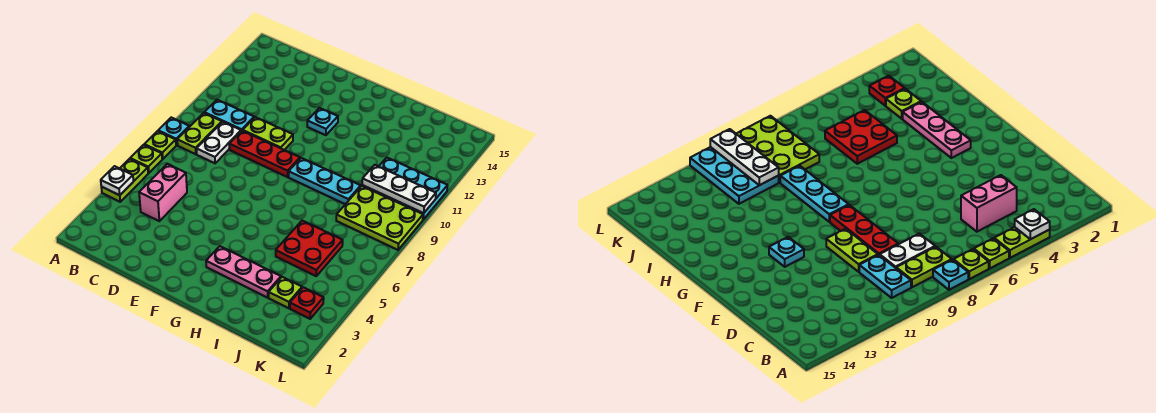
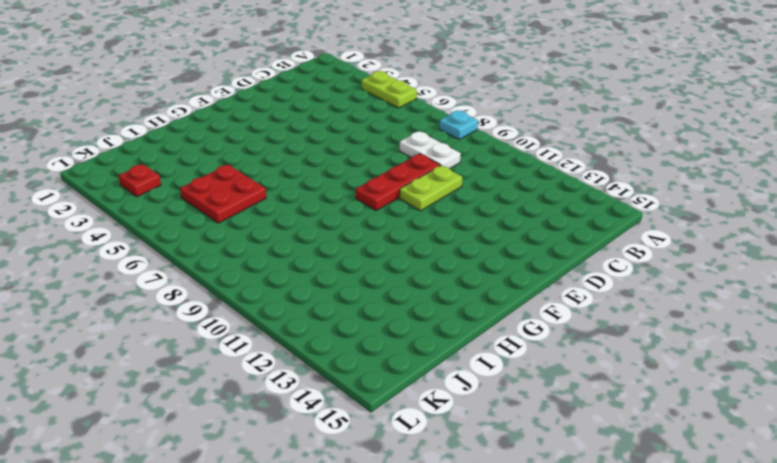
none -> lime 1x1 plate [130,145,162,173]
none -> lime 1x1 plate [144,131,176,159]
none -> lime 1x2 plate [177,113,222,154]

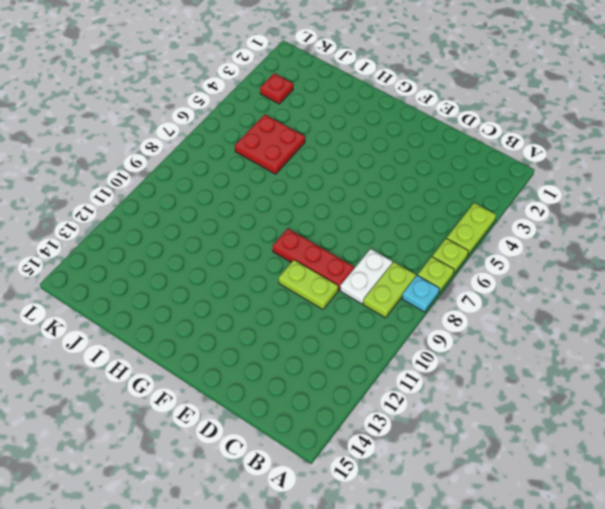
none -> cyan 1x2 plate [204,100,254,131]
none -> pink 1x2 brick [139,164,187,221]
none -> cyan 1x1 plate [307,108,338,135]

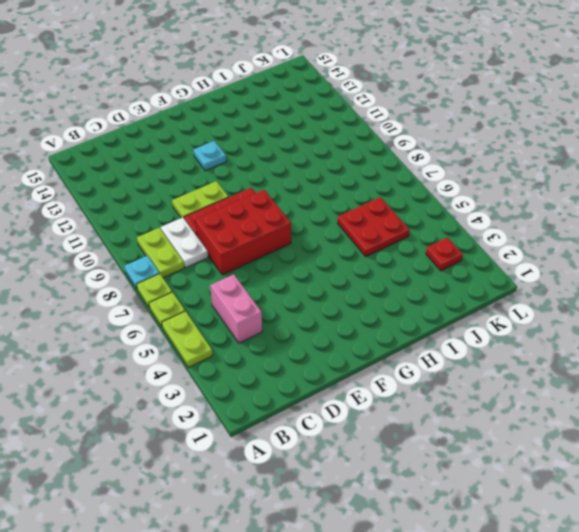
red 2x3 brick [195,190,291,275] -> none
none -> cyan 1x2 plate [204,100,254,131]
none -> pink 1x3 plate [206,246,281,298]
none -> cyan 1x3 plate [289,158,361,204]

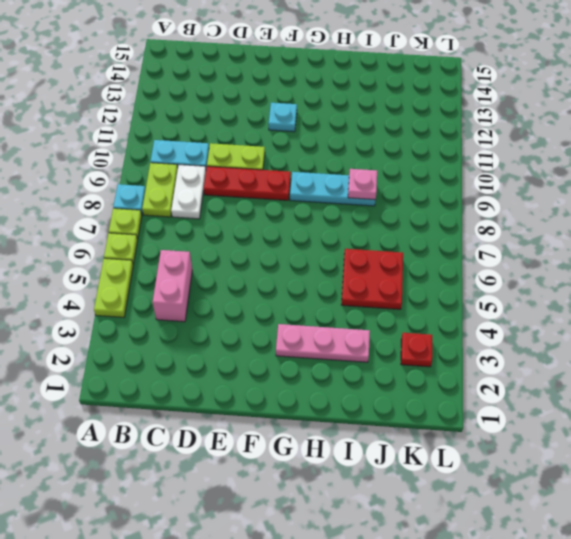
pink 1x1 plate [348,169,377,200] -> none
none -> lime 1x1 plate [269,277,302,308]
none -> lime 2x3 plate [336,186,423,250]
none -> cyan 2x3 plate [362,158,448,220]

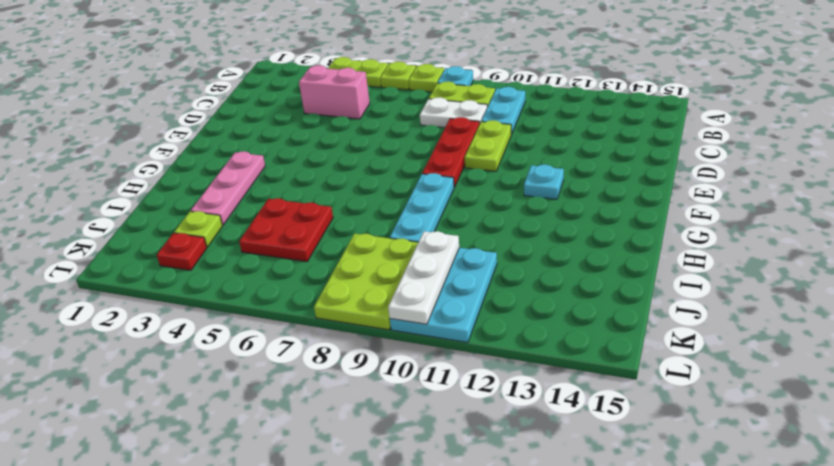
none -> white 1x1 plate [101,166,134,195]

